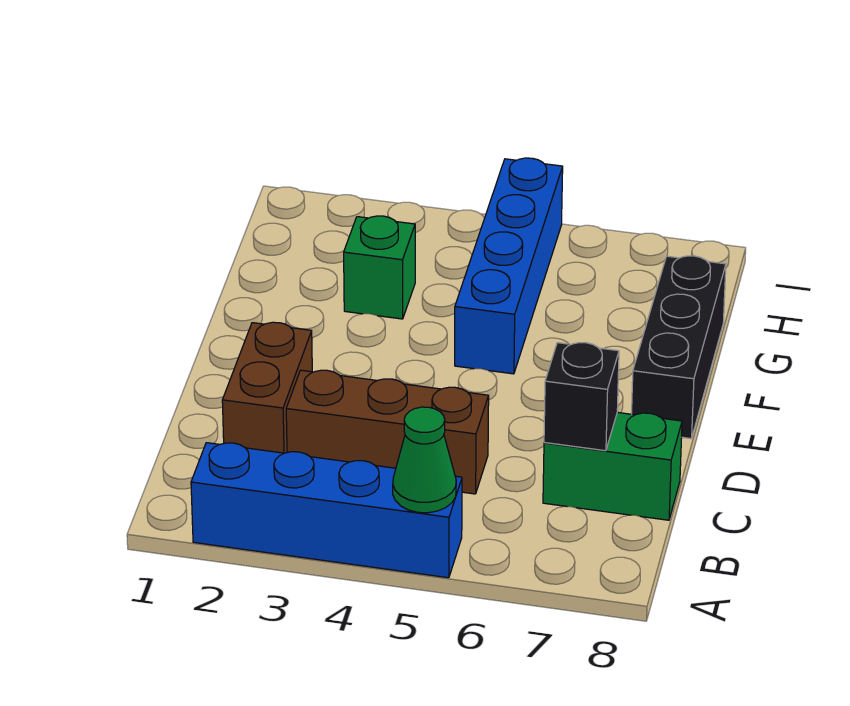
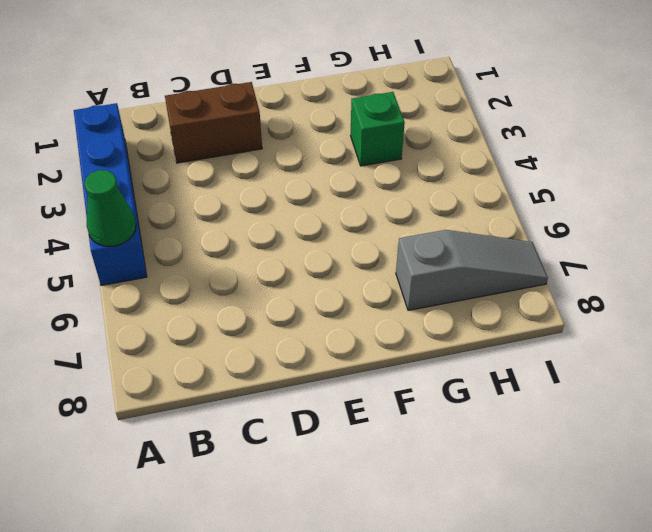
grey 1x3 slope [396,230,548,310] -> none
none -> brown 1x3 brick [286,370,489,494]
none -> green 1x2 brick [543,412,682,520]

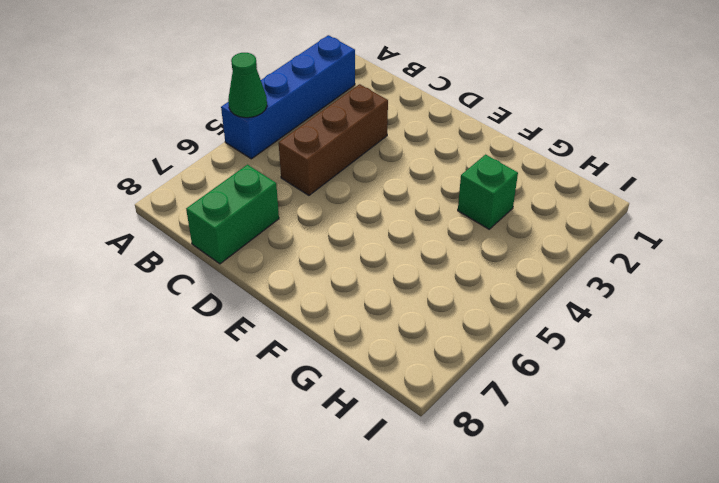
none -> brown 1x2 brick [222,322,312,453]
none -> black 1x3 brick [632,256,726,439]

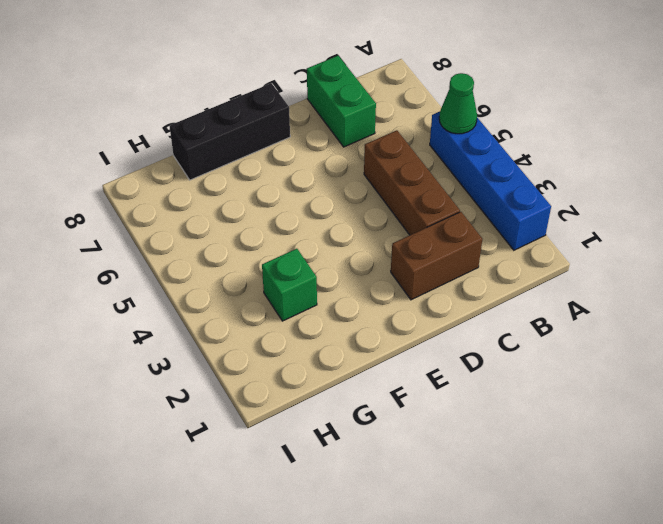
none -> blue 1x4 brick [455,158,563,374]
none -> black 1x1 brick [544,343,619,451]

